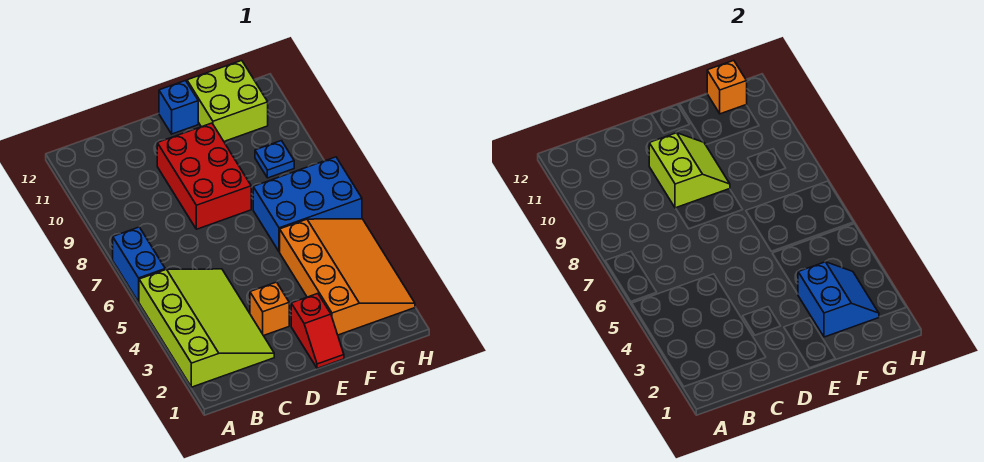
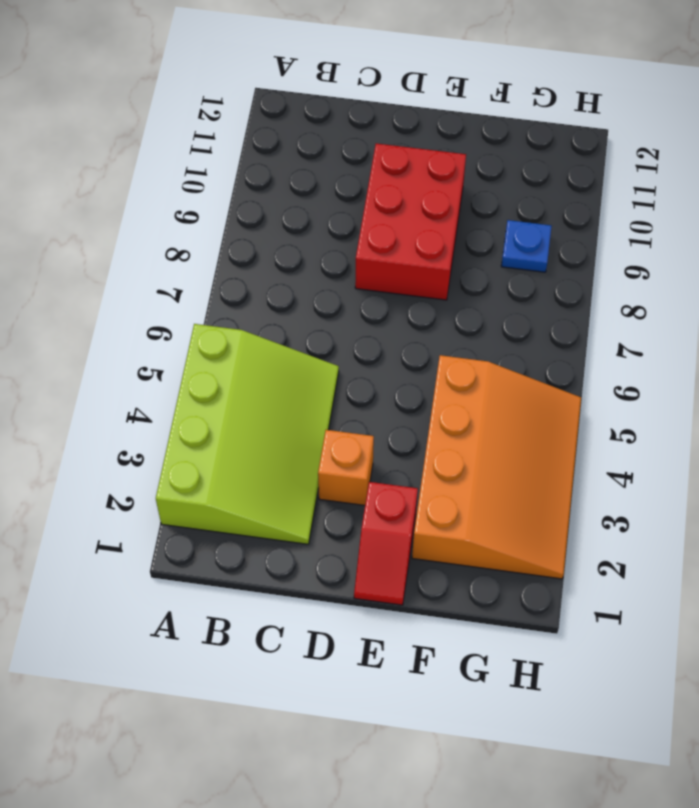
none -> blue 1x2 brick [113,227,165,302]
none -> blue 1x1 brick [159,81,198,134]
none -> blue 2x3 brick [253,157,362,252]

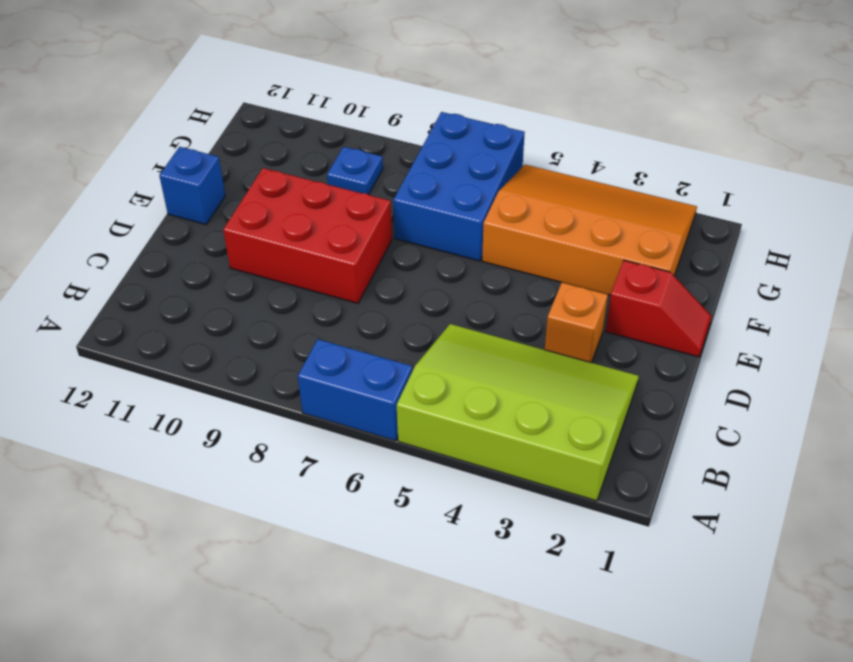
none -> lime 2x2 brick [187,60,268,141]
none -> lime 2x2 slope [649,133,730,208]
none -> blue 2x2 slope [798,262,879,337]

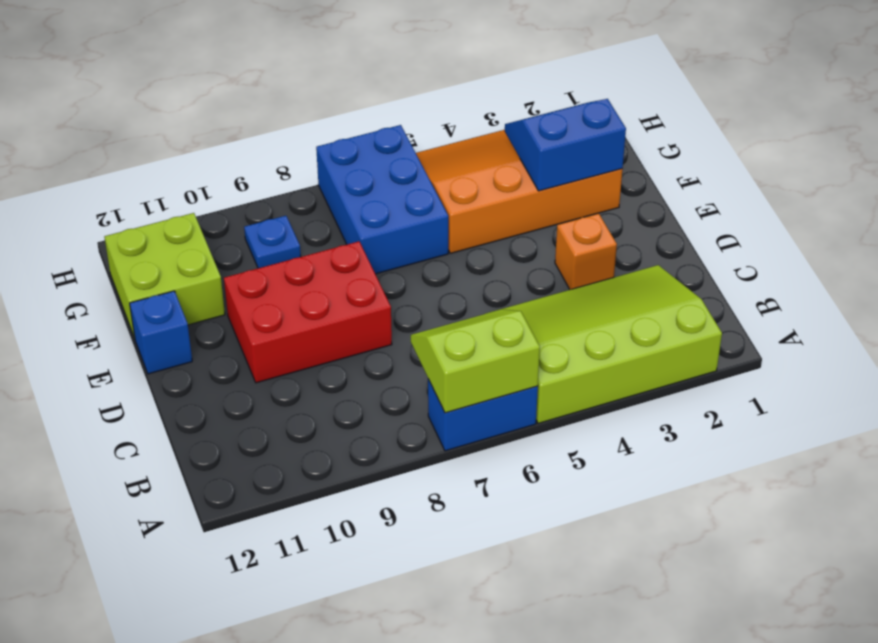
lime 2x2 slope [411,309,540,413] -> lime 2x2 slope moved to [649,133,730,208]
none -> red 1x2 slope [291,294,344,368]
none -> orange 1x1 brick [707,60,747,114]

